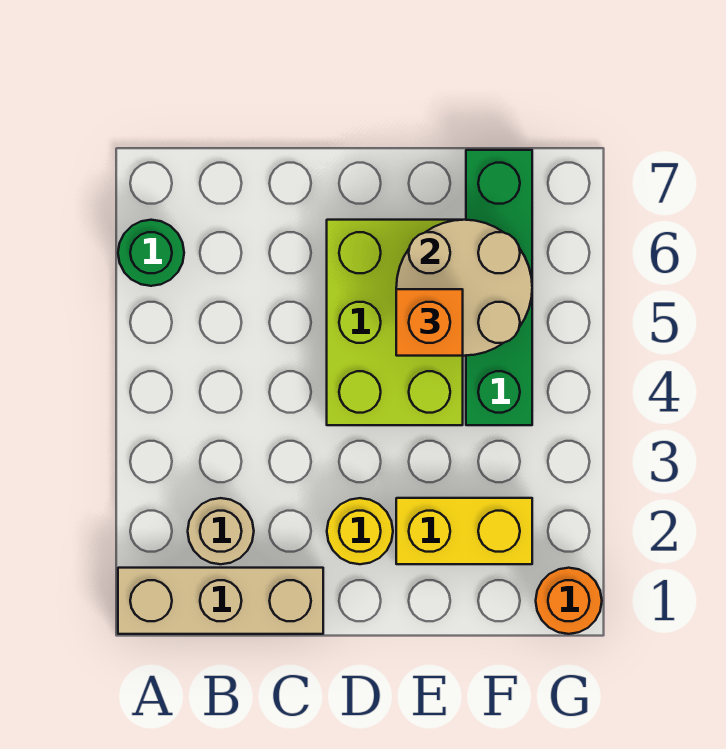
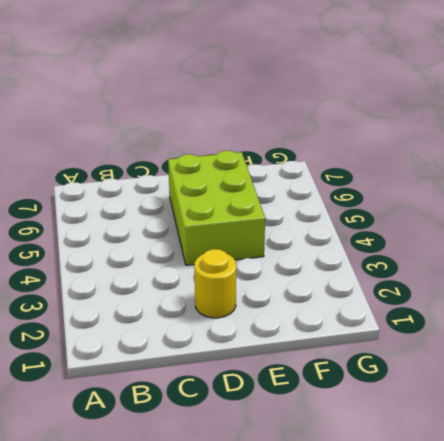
none -> tan 1x3 brick [118,568,323,634]
none -> green 1x1 round brick [118,220,184,286]

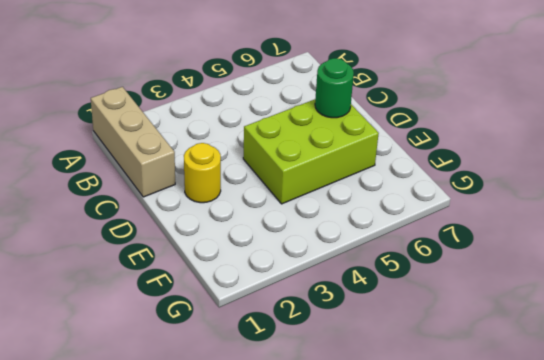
green 1x1 round brick [315,58,354,118] -> green 1x1 round brick moved to [118,220,184,286]
none -> tan 1x1 round brick [188,498,254,564]
none -> yellow 1x2 brick [396,498,532,564]

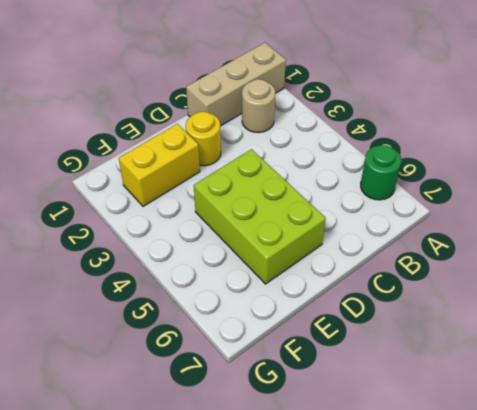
none -> green 1x4 brick [466,150,532,425]
none -> orange 1x1 round brick [536,568,602,634]

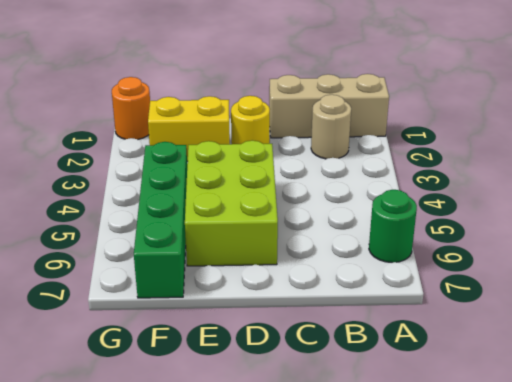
none -> tan 2x2 round brick [396,220,532,356]
none -> orange 1x1 brick [396,289,463,356]

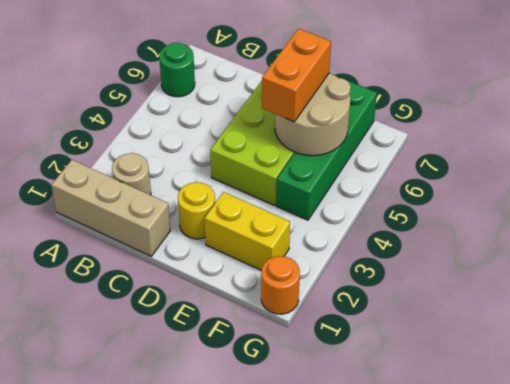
orange 1x2 brick [262,29,331,122] -> orange 1x1 brick [396,289,463,356]

